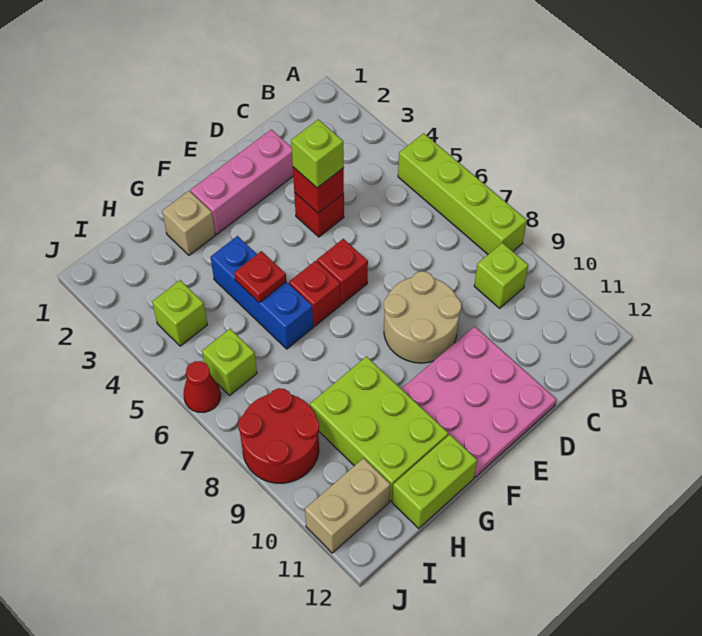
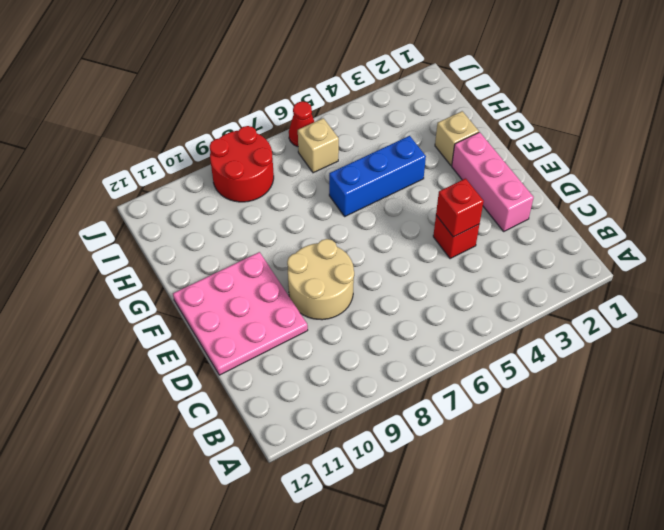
tan 1x1 brick [298,118,339,173] -> lime 1x1 brick [202,329,257,395]
none -> lime 1x4 brick [398,133,527,254]
none -> lime 1x1 brick [474,243,528,308]
none -> red 1x1 brick [317,239,368,304]

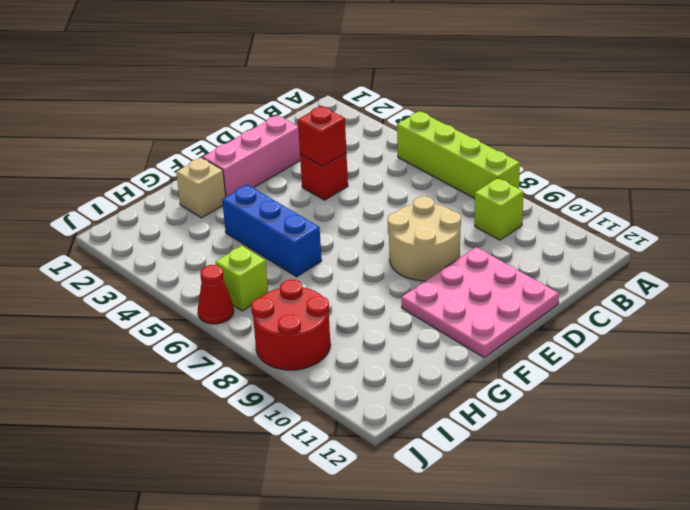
none -> red 1x1 brick [317,239,368,304]
none -> red 1x1 brick [289,261,341,326]
none -> lime 2x3 brick [310,357,448,501]

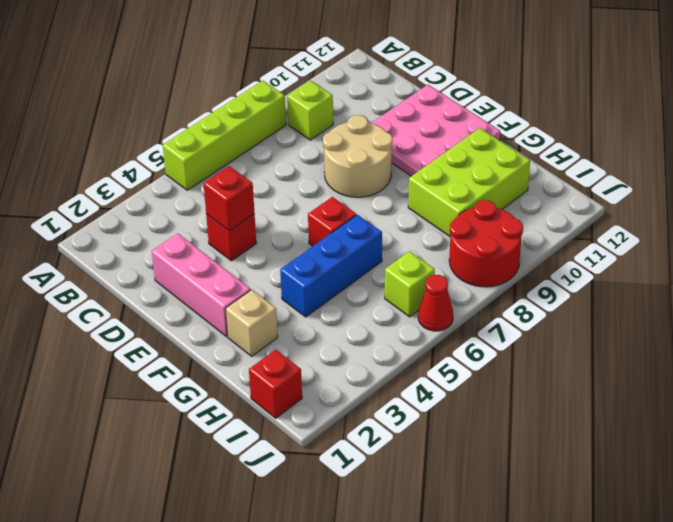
red 1x1 brick [249,350,302,418] -> red 1x1 brick moved to [317,239,368,304]
none -> lime 1x2 brick [392,434,477,528]
none -> lime 1x1 brick [152,280,207,346]
none -> tan 1x2 brick [305,458,390,553]

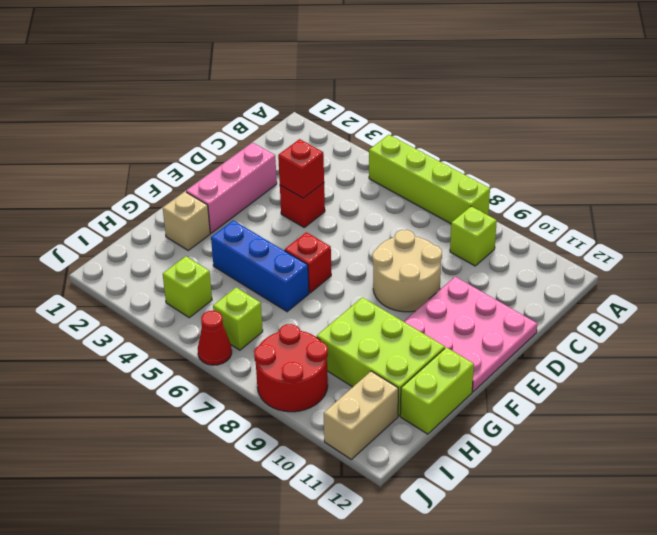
none -> red 1x1 brick [317,239,368,304]
none -> red 1x1 plate [234,251,286,302]
none -> lime 1x1 brick [291,119,344,188]

